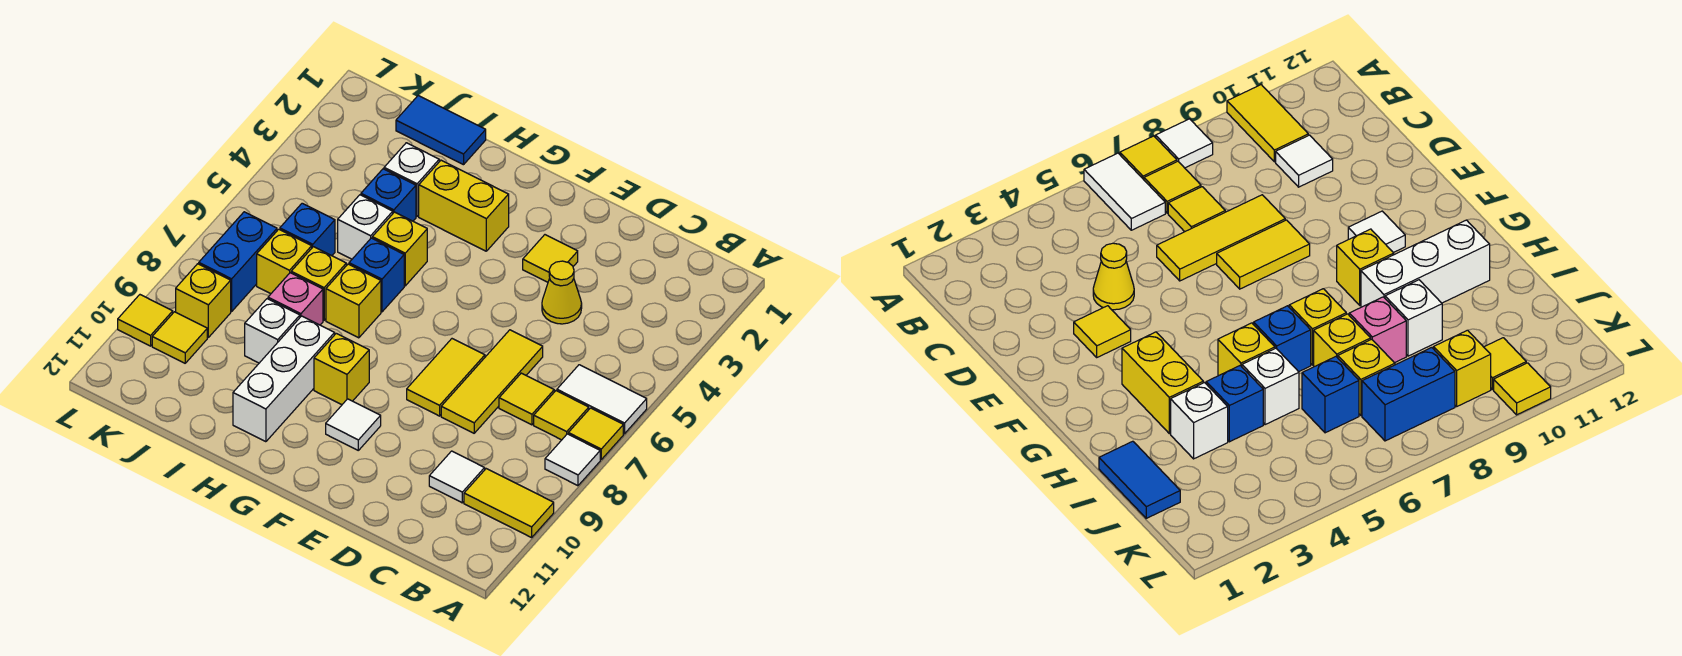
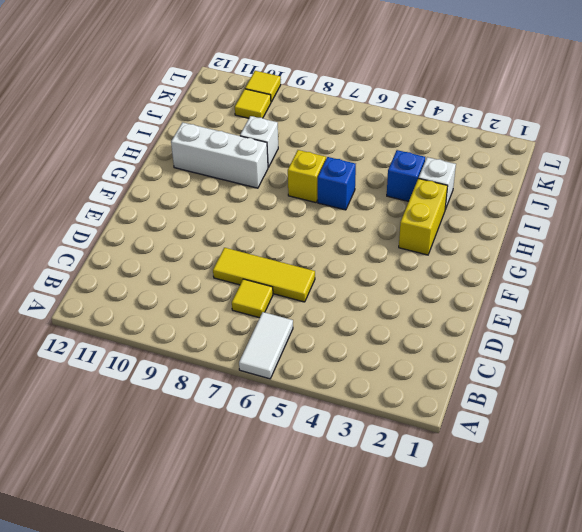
none -> yellow 1x1 tile [568,408,623,459]
none -> white 1x1 tile [545,434,600,486]
none -> yellow 1x2 tile [464,469,554,538]
none -> yellow 1x1 tile [534,391,589,440]

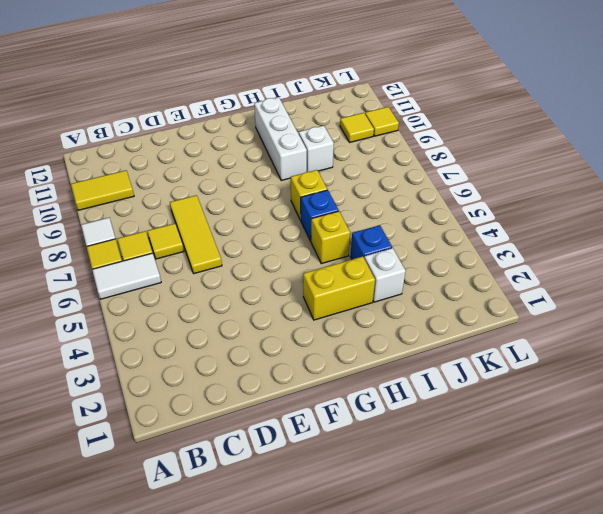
none -> white 1x1 tile [429,451,485,503]
none -> yellow 1x1 cone [542,261,582,324]
none -> yellow 1x1 tile [523,235,578,282]
none -> yellow 1x2 tile [407,339,485,416]

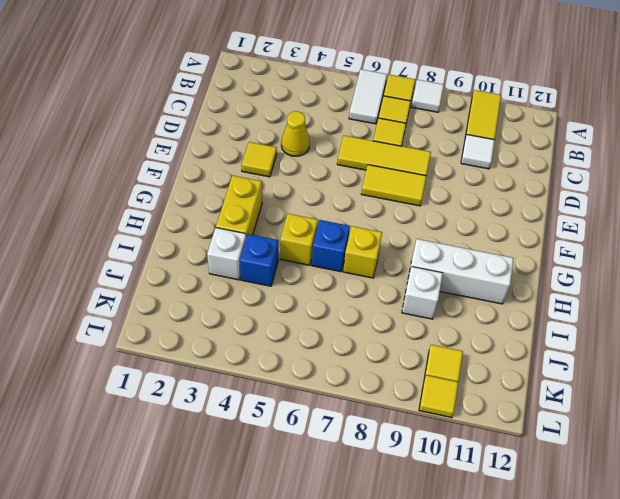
none -> white 1x1 tile [326,399,381,450]
none -> yellow 1x1 brick [314,333,369,405]
none -> blue 1x2 tile [396,96,486,165]
none -> white 1x1 brick [338,195,393,259]

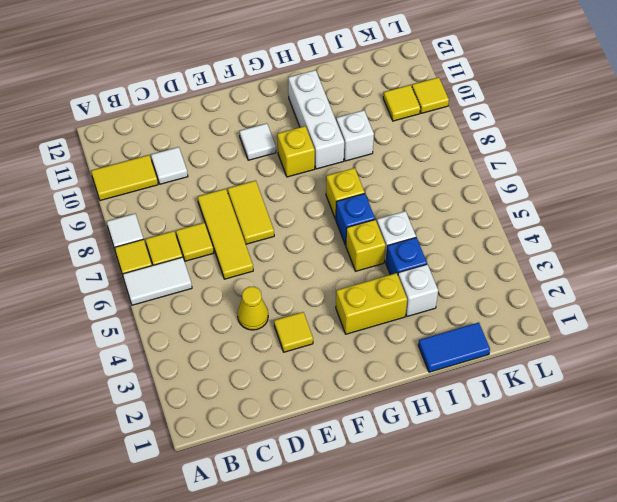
none -> yellow 1x1 brick [291,247,346,320]
none -> pink 1x1 brick [268,273,323,325]
none -> blue 1x1 brick [280,203,335,256]
none -> yellow 1x1 brick [257,229,312,294]

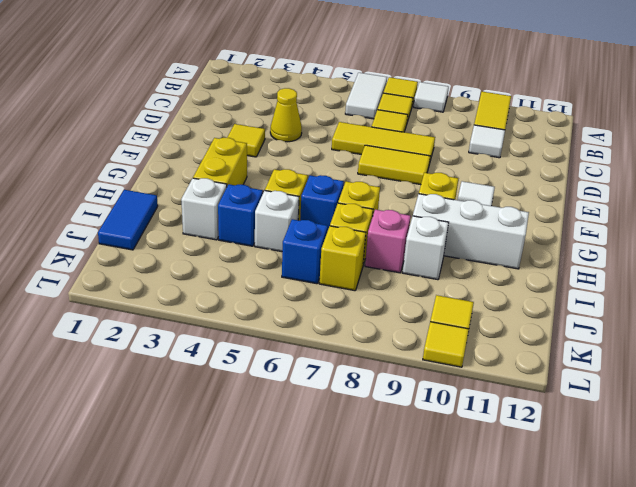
none -> blue 1x2 brick [199,212,277,311]
none -> yellow 1x1 brick [176,264,231,337]

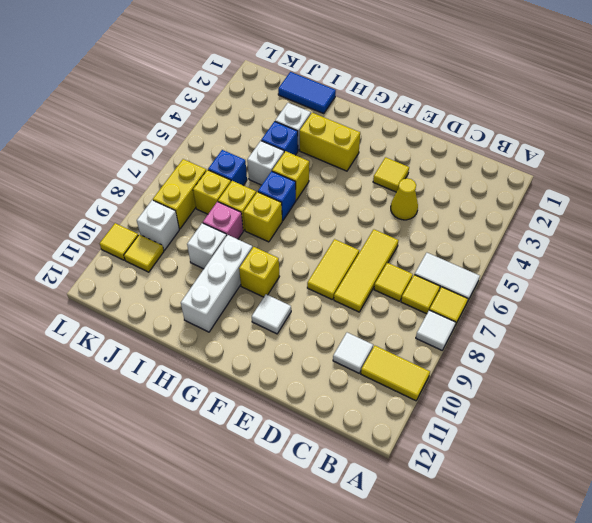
yellow 1x2 brick [153,159,206,229] -> blue 1x2 brick [199,212,277,311]
white 1x1 brick [137,200,179,250] -> yellow 1x1 brick [176,264,231,337]

